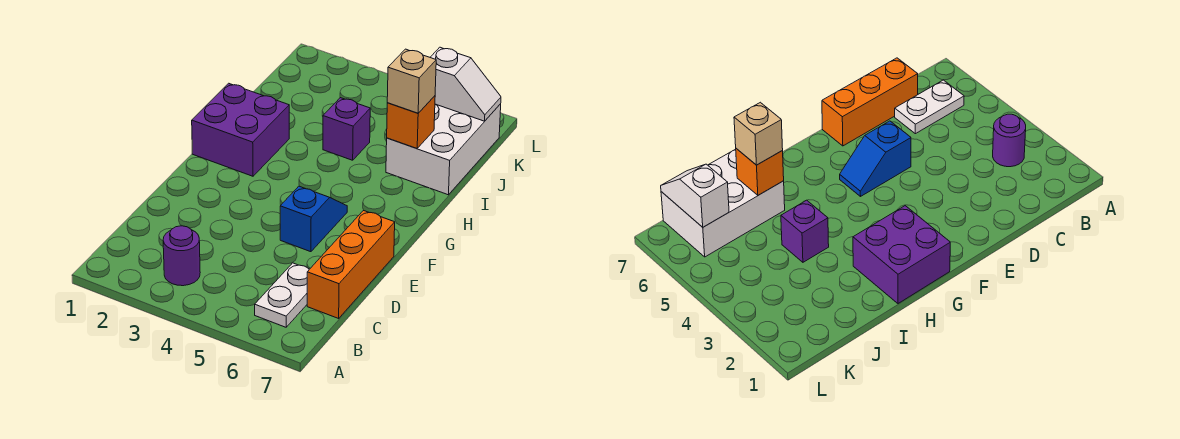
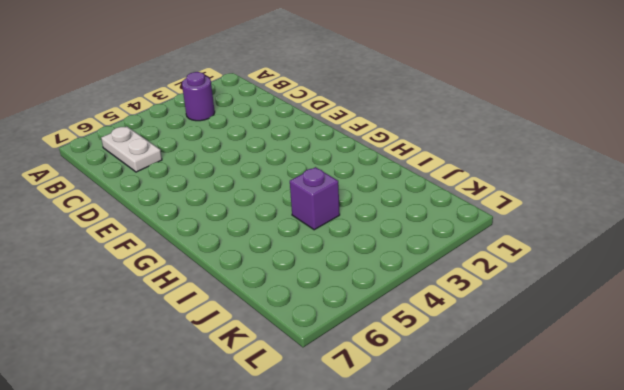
none -> orange 1x3 brick [307,210,395,318]
none -> blue 1x2 slope [280,186,347,252]

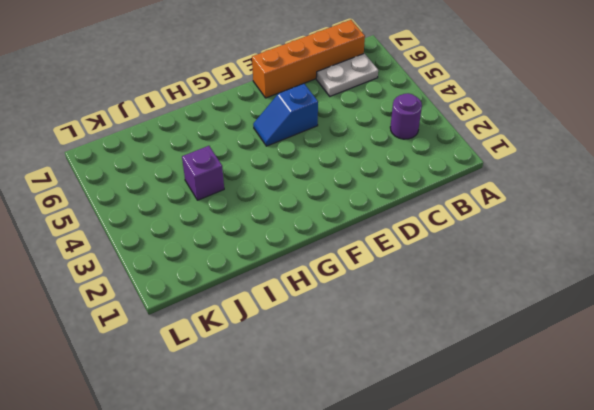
orange 1x4 brick [252,20,365,98] -> orange 1x3 brick [307,210,395,318]
none -> purple 2x2 brick [192,83,289,176]
none -> white 2x3 brick [386,104,501,195]

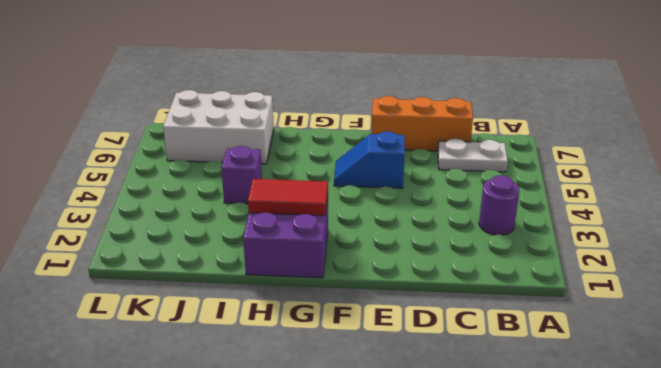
red 1x2 tile [248,179,328,216] -> none
none -> orange 1x1 brick [387,96,435,148]
none -> white 1x2 slope [430,47,501,121]

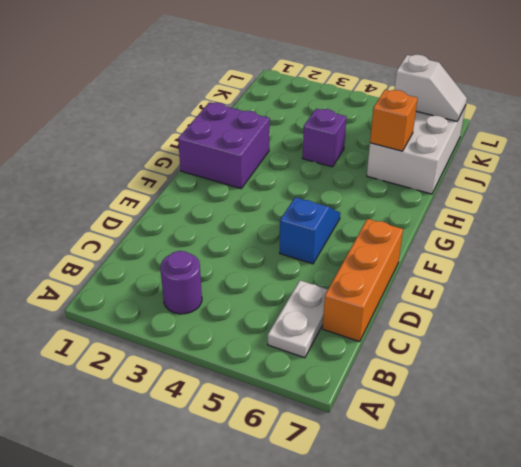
none -> tan 1x1 brick [387,49,436,113]

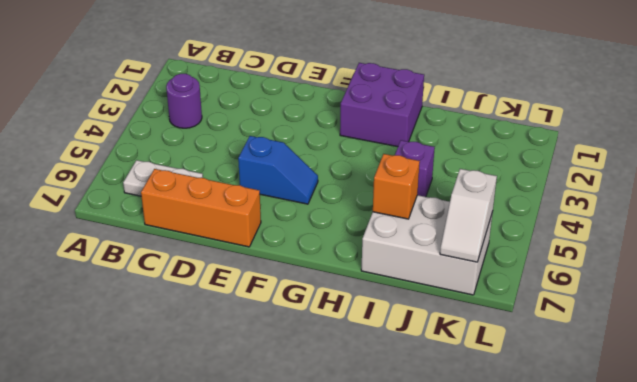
none -> tan 1x1 brick [387,49,436,113]

